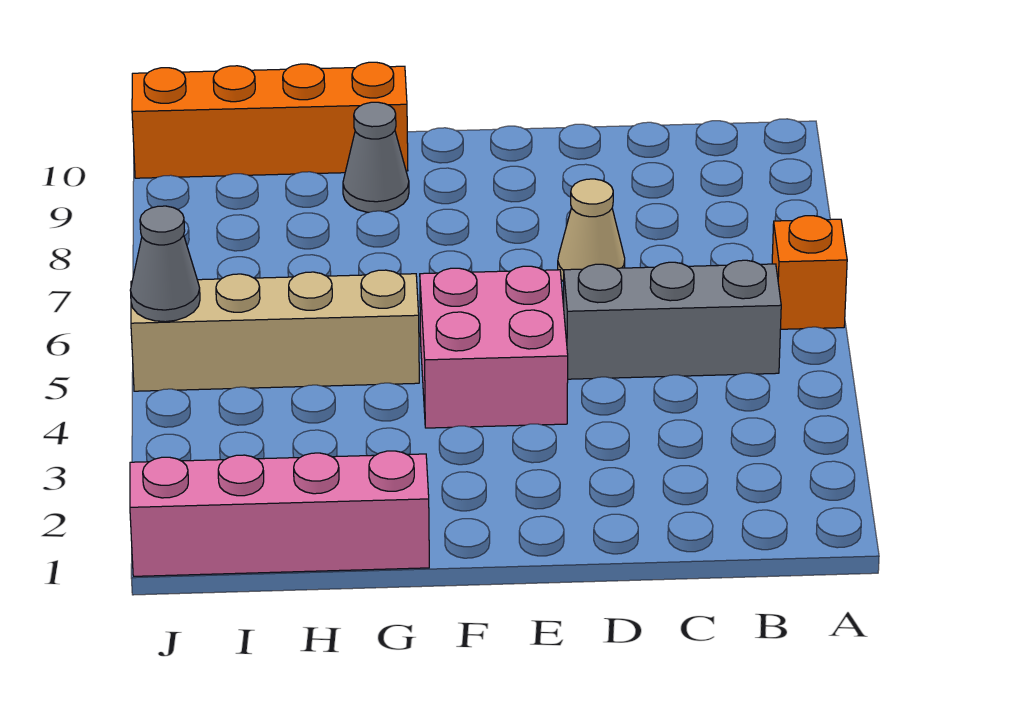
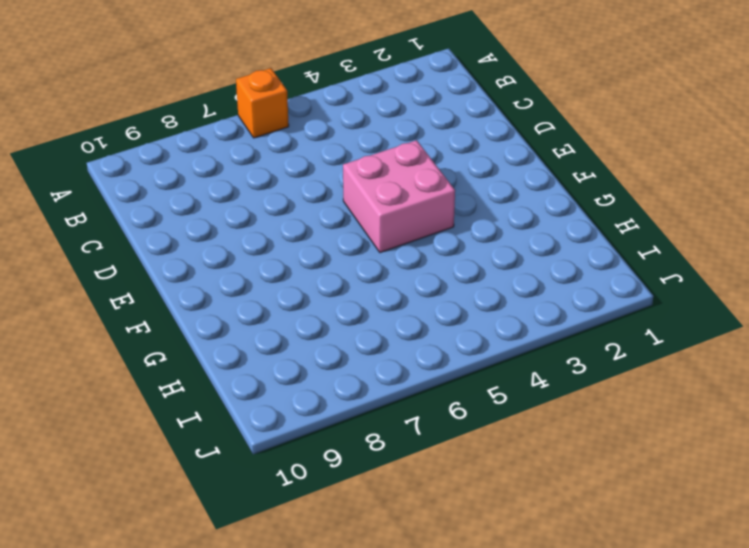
none -> grey 1x3 brick [564,260,781,379]
none -> tan 1x1 cone [558,179,625,282]

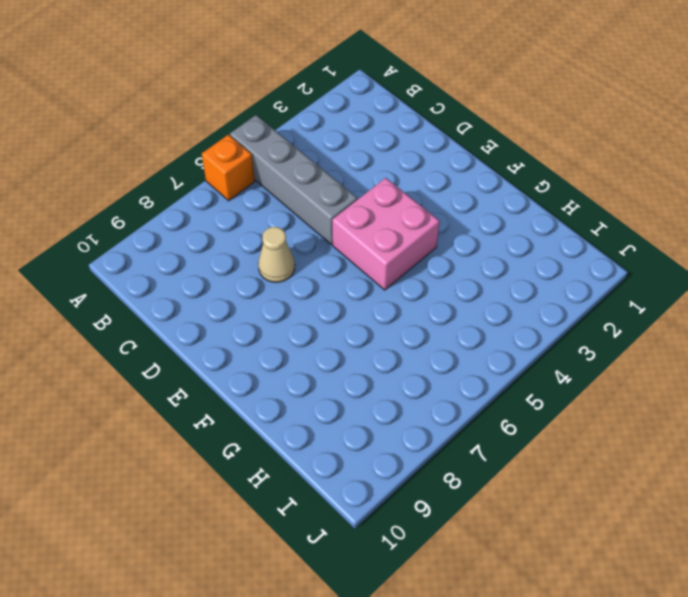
grey 1x4 brick [230,115,357,244] -> grey 1x3 brick [564,260,781,379]
none -> pink 1x4 brick [130,451,429,576]
none -> tan 1x4 brick [131,270,419,391]

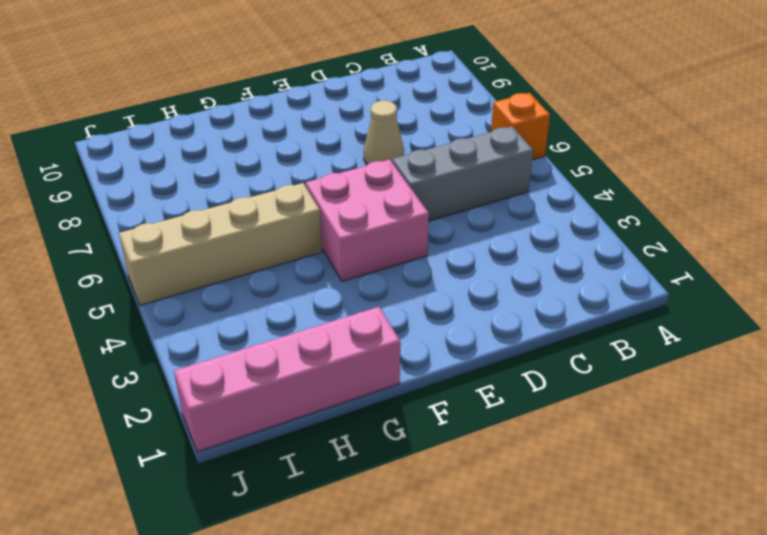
none -> grey 1x1 cone [343,102,409,212]
none -> orange 1x4 brick [132,62,408,178]

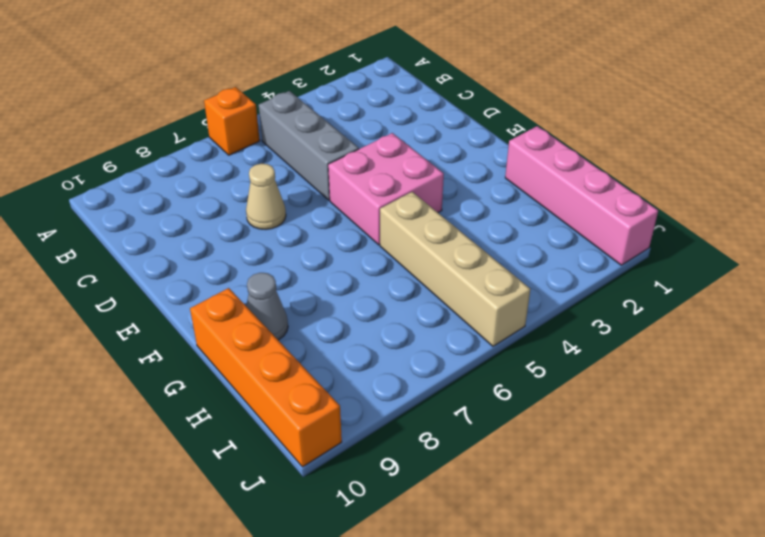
none -> grey 1x1 cone [130,206,200,322]

